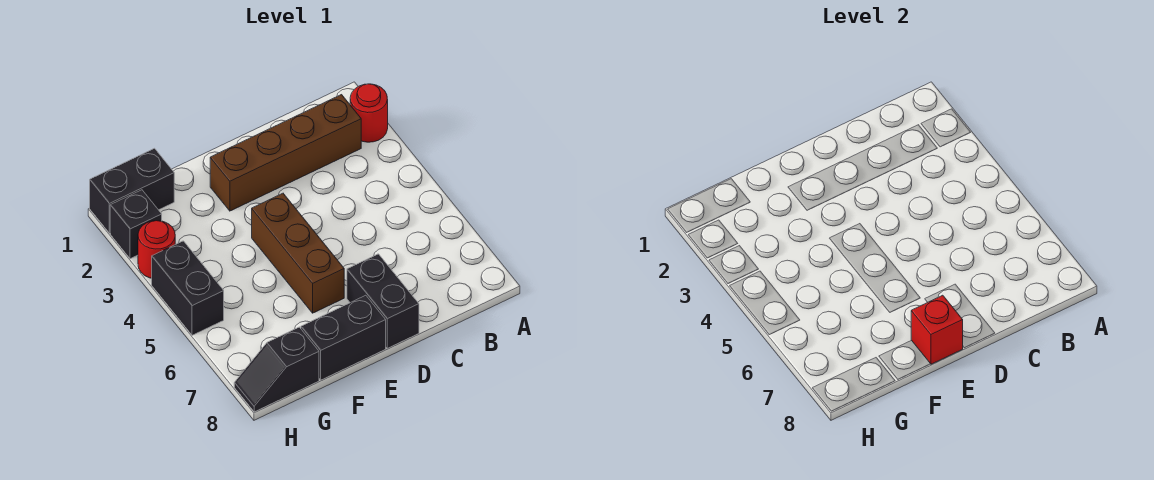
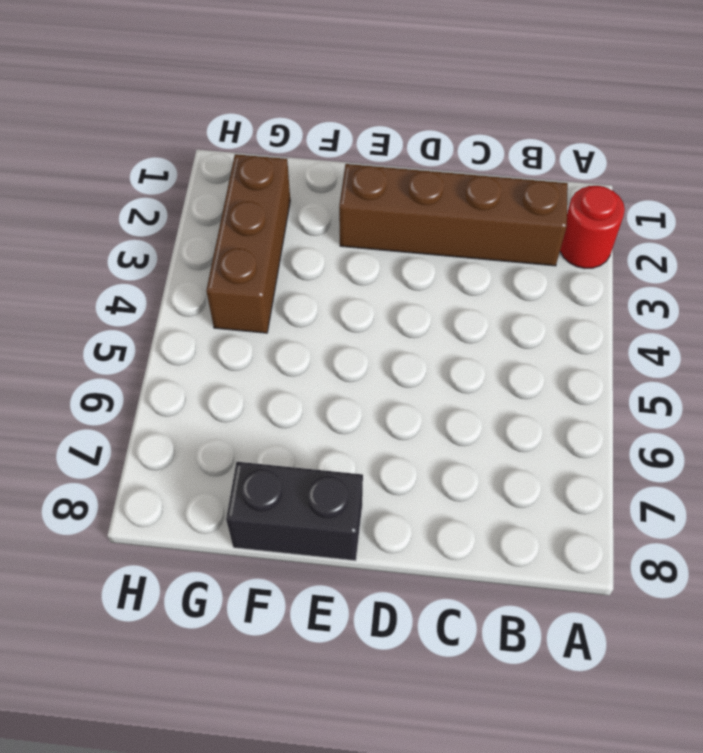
brown 1x3 brick [206,154,290,333] -> brown 1x3 brick moved to [252,193,344,313]
none -> black 1x2 brick [347,254,419,348]
none -> black 1x2 brick [90,148,174,233]

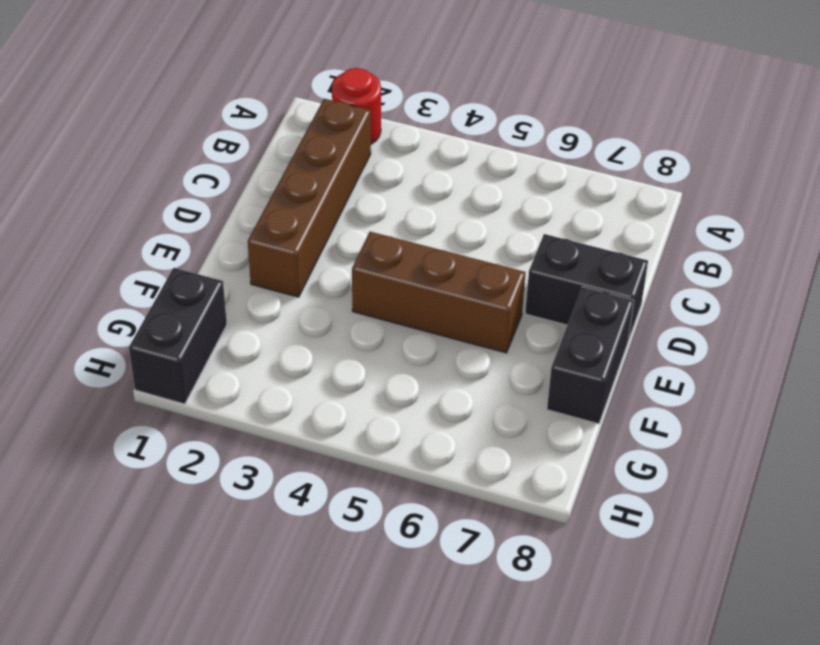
none -> black 1x2 slope [234,327,319,412]
none -> black 1x1 brick [110,190,162,259]

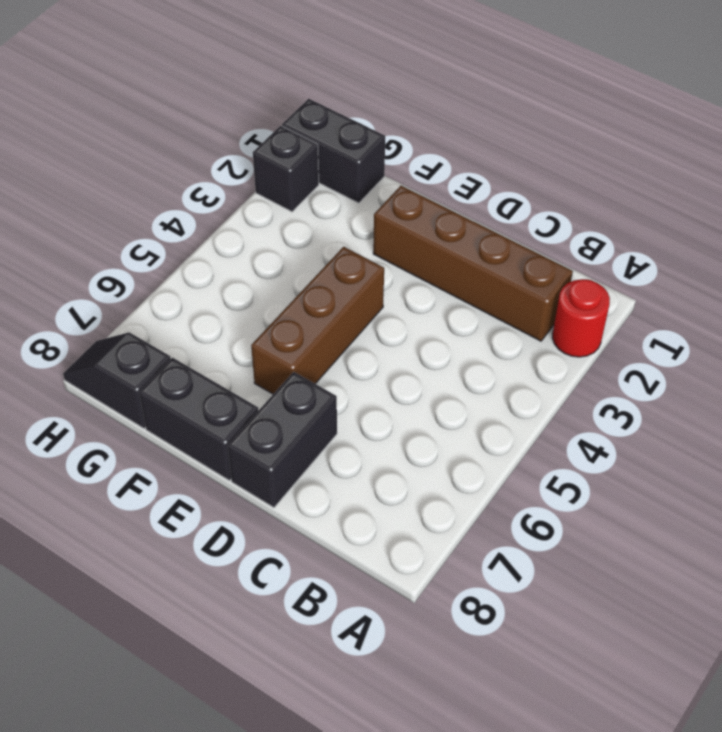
none -> red 1x1 round brick [138,221,175,278]
none -> black 1x2 brick [152,241,224,335]

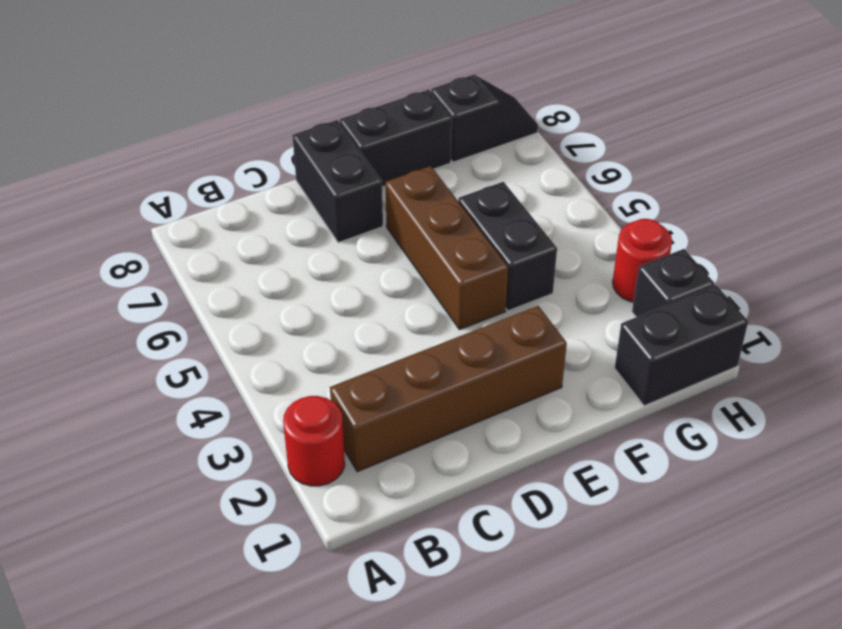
black 1x2 brick [458,182,557,311] -> black 1x2 brick moved to [152,241,224,335]
none -> red 1x1 brick [911,295,963,364]

